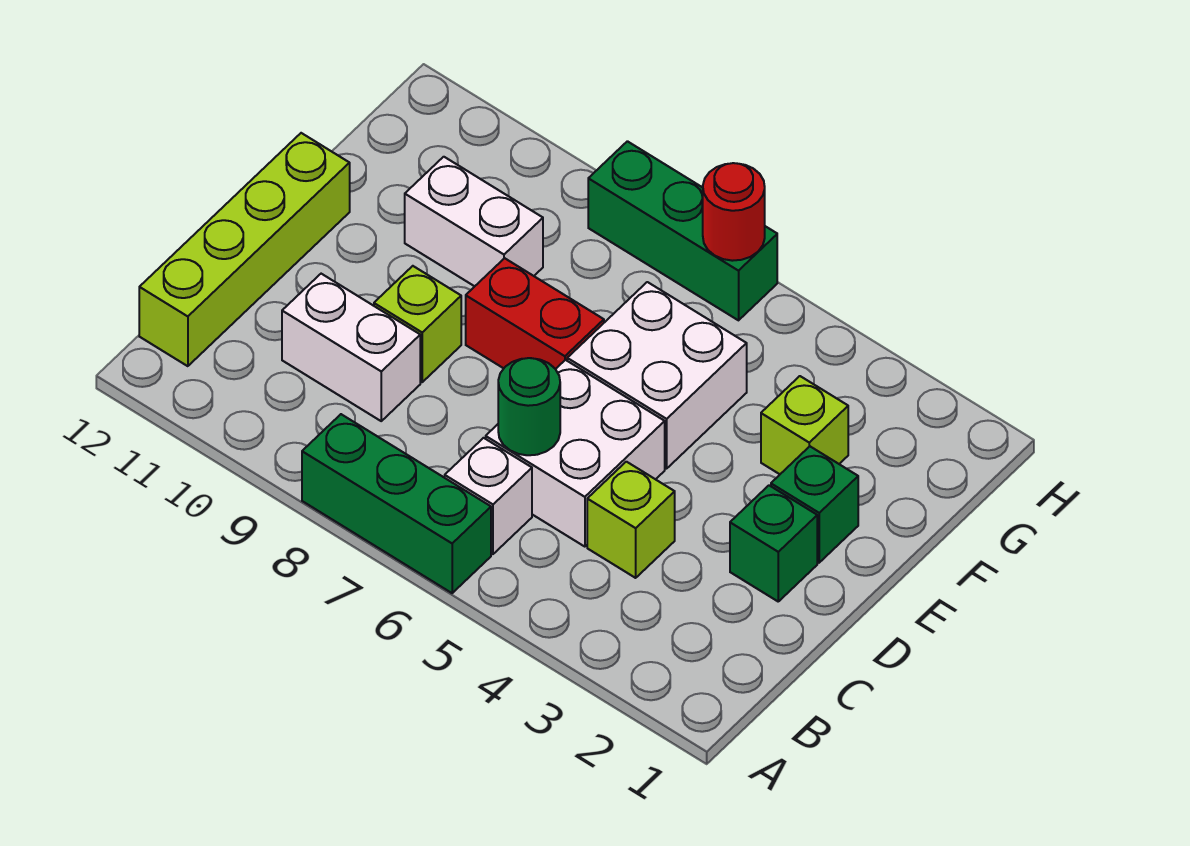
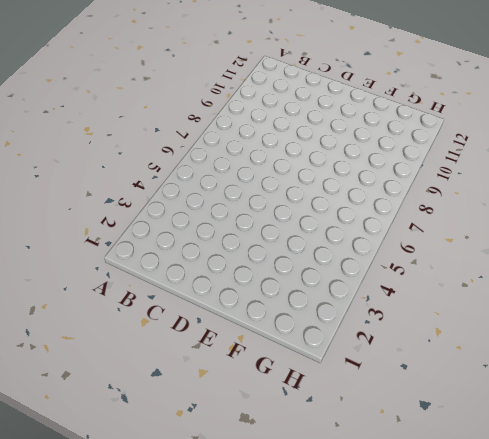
none -> green 1x3 brick [302,414,491,593]
none -> white 1x1 brick [445,438,532,554]
none -> lime 1x4 brick [139,133,350,366]

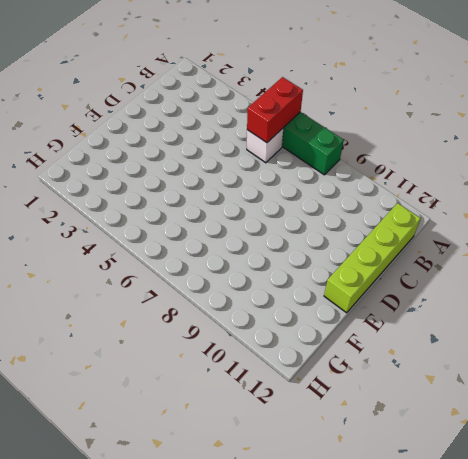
red 1x2 brick [247,77,303,143] -> red 1x2 brick turned to [466,258,604,369]
none -> lime 1x1 brick [587,462,675,578]
none -> white 2x2 brick [486,360,665,547]
none -> white 1x2 brick [282,274,420,421]

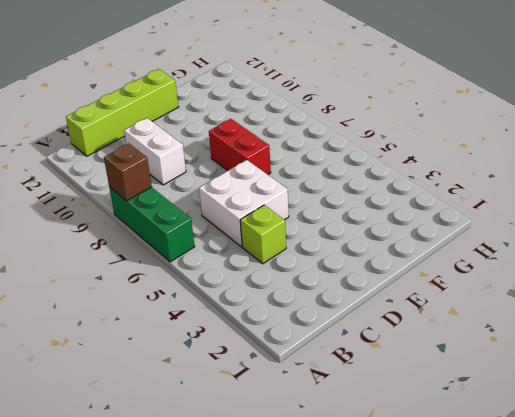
brown 1x1 brick [104,144,152,201] -> none
none -> white 1x1 brick [445,438,532,554]
none -> green 1x1 brick [730,485,817,601]
none -> lime 1x1 brick [374,266,461,382]

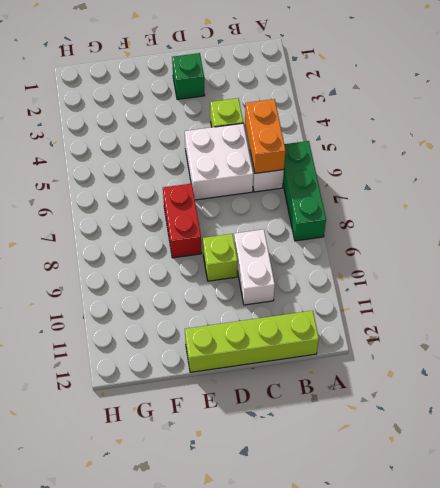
orange 1x2 brick [245,99,286,173] -> none
none -> green 1x1 brick [771,446,858,563]
none -> white 2x2 brick [567,282,747,469]
none -> lime 1x1 brick [761,376,848,474]

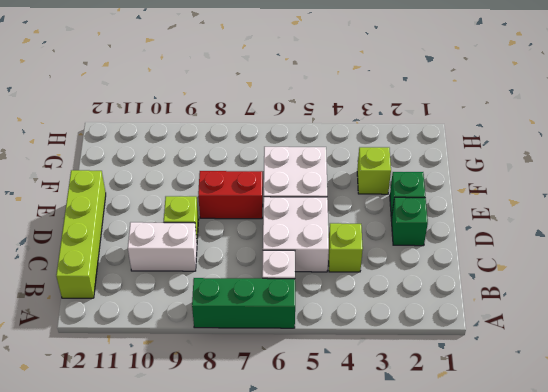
none -> white 1x2 brick [405,157,543,286]
none -> green 1x3 brick [588,141,777,320]
none -> green 1x1 round brick [498,358,560,455]

